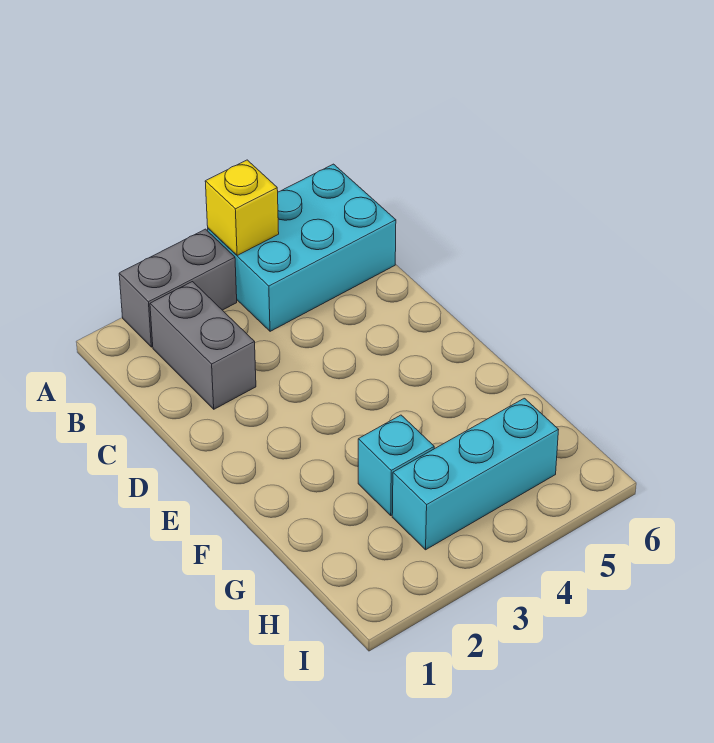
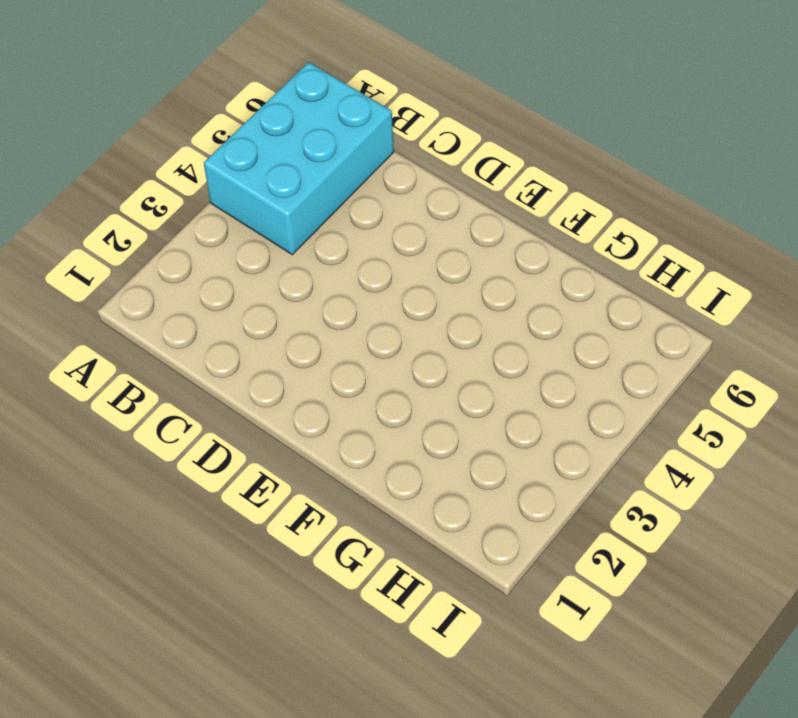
none -> grey 1x2 brick [119,229,237,347]
none -> grey 1x2 brick [150,282,256,409]

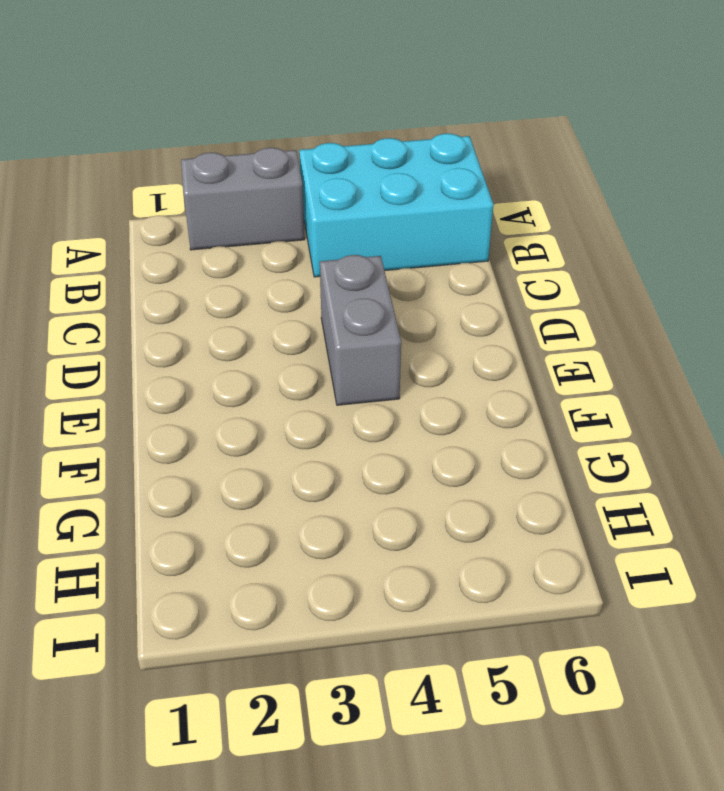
grey 1x2 brick [320,255,401,405] -> grey 1x2 brick moved to [150,282,256,409]
none -> cyan 1x1 brick [358,415,434,515]
none -> cyan 1x3 brick [392,398,558,550]

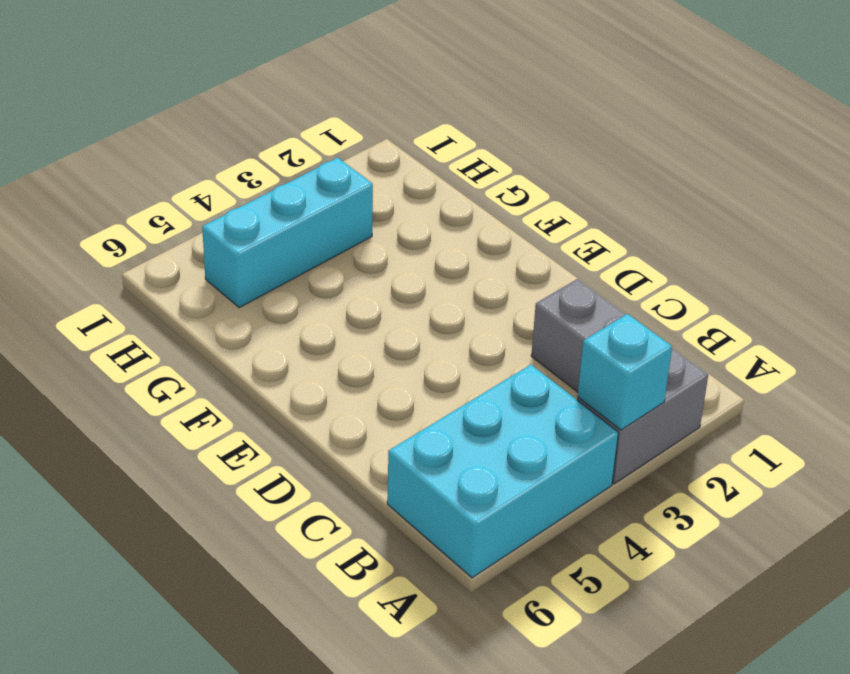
cyan 1x1 brick [577,314,672,430] -> cyan 1x1 brick moved to [358,415,434,515]
none -> yellow 1x1 brick [205,160,279,255]

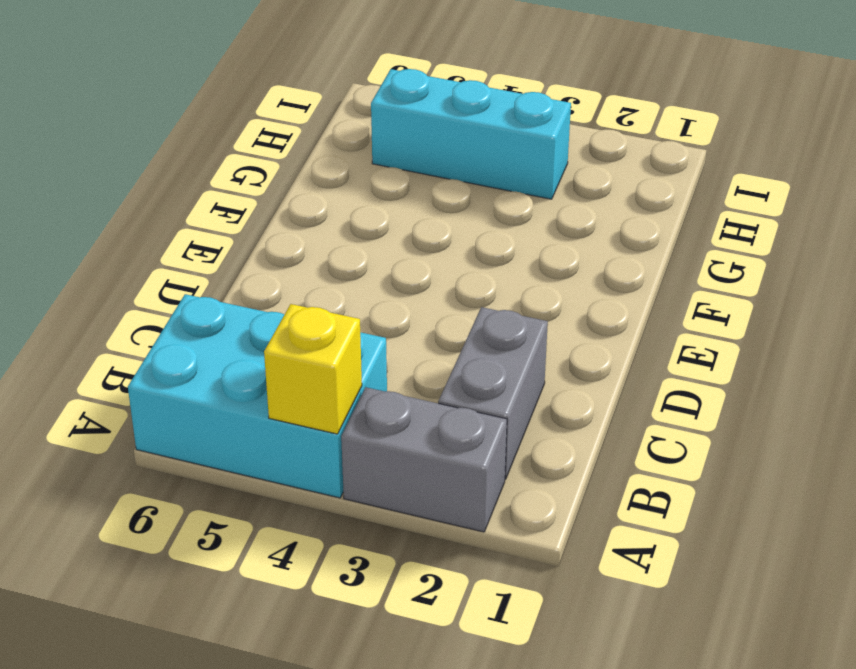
none -> cyan 1x1 brick [358,415,434,515]

